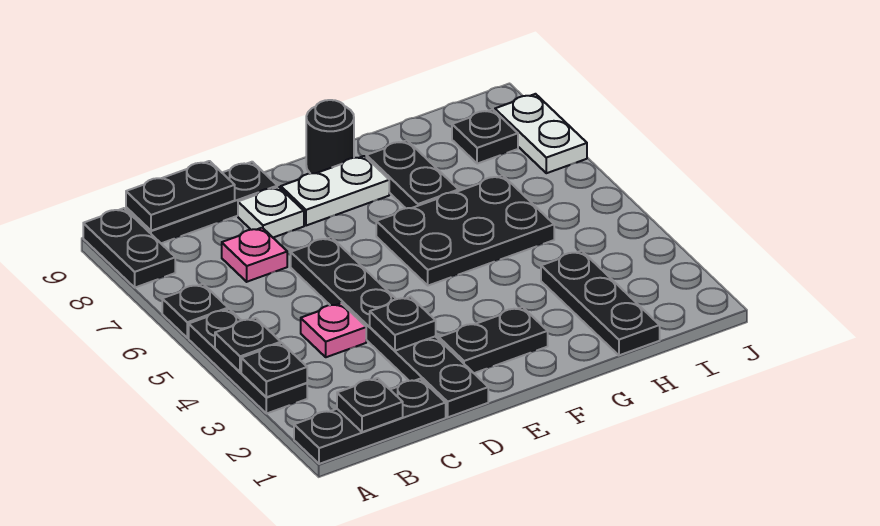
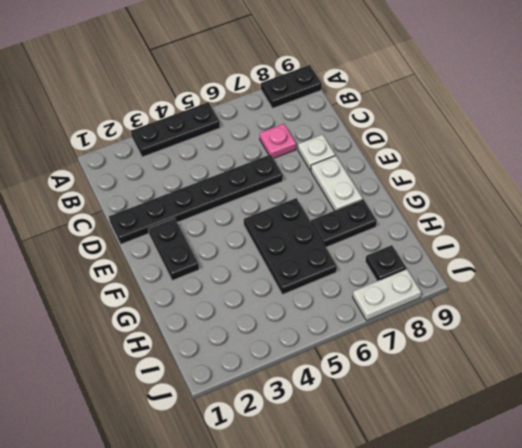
none -> black 1x3 plate [294,379,446,464]
none -> black 1x1 plate [162,284,228,338]
none -> black 1x3 plate [126,162,277,243]

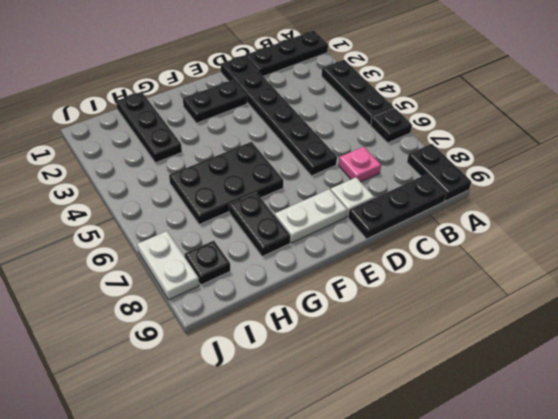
none -> pink 1x1 plate [301,303,366,357]
none -> black 1x1 round brick [306,100,354,173]
none -> black 1x1 plate [241,343,307,397]

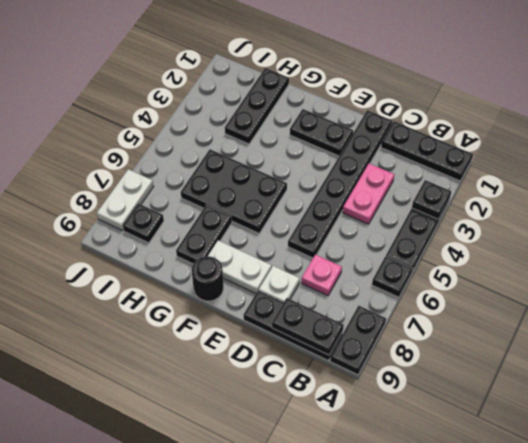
pink 1x2 plate [343,164,394,224] -> pink 1x1 plate [301,303,366,357]
none -> black 1x1 plate [215,318,281,372]
none -> black 1x1 plate [337,378,403,432]
none -> black 1x1 plate [370,297,436,351]

